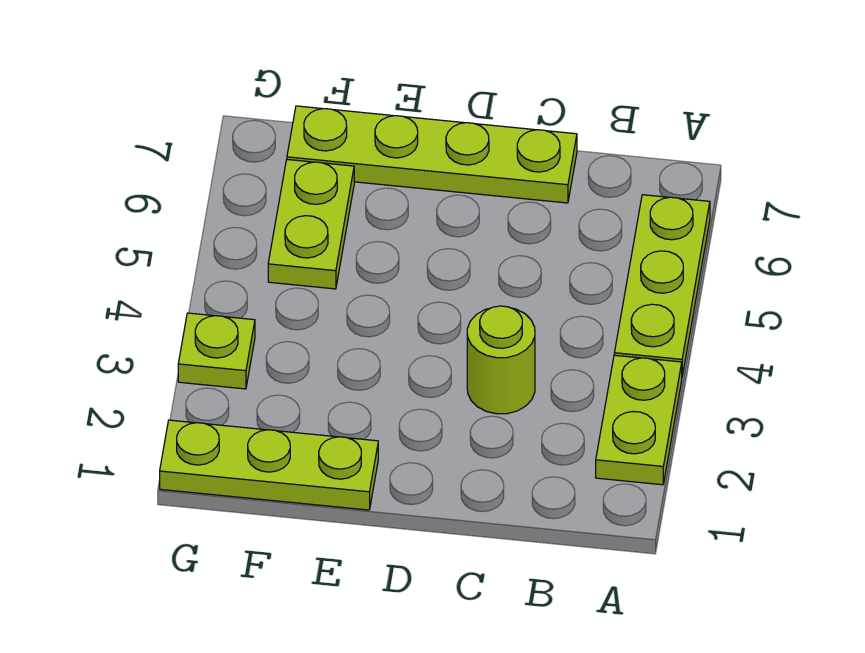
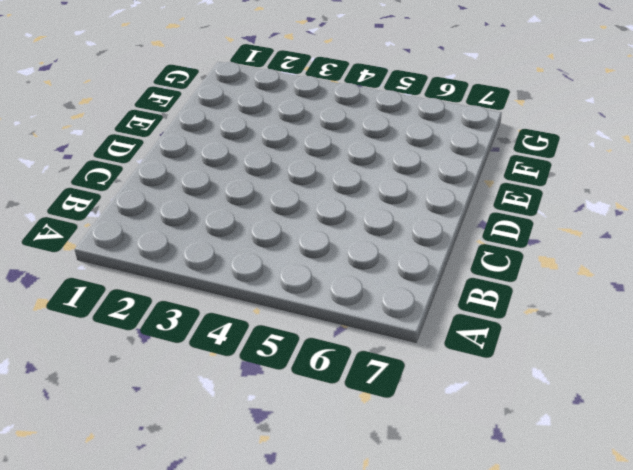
none -> lime 1x2 plate [596,355,682,485]
none -> lime 1x3 plate [614,195,710,376]

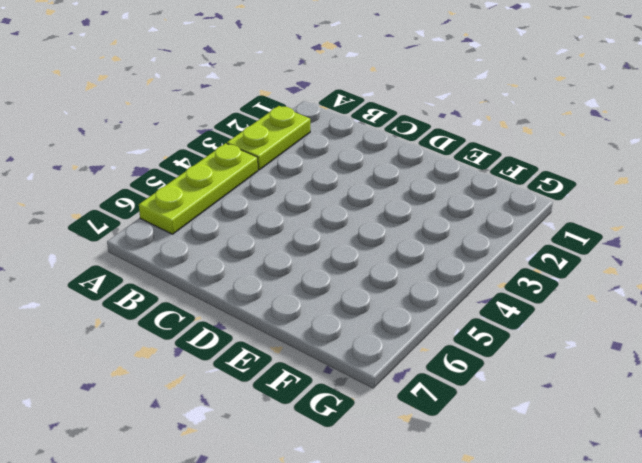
none -> lime 1x1 round brick [467,306,535,414]
none -> lime 1x4 plate [287,106,577,203]

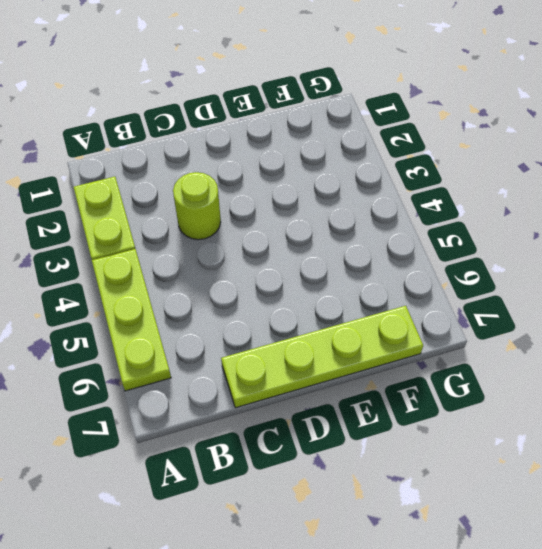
none -> lime 1x3 plate [160,420,378,510]
none -> lime 1x2 plate [268,160,354,289]

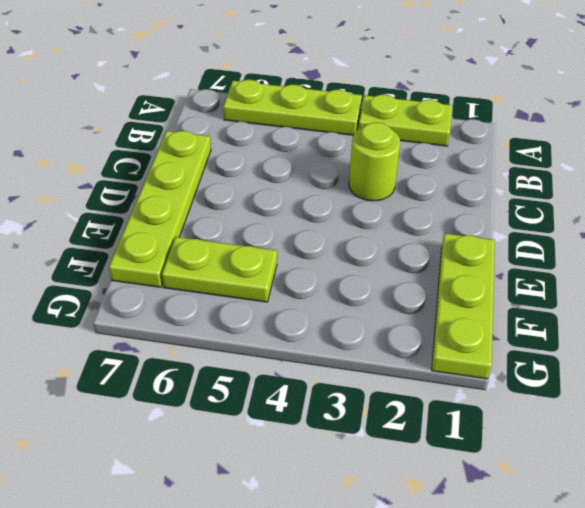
none -> lime 1x1 plate [178,313,255,389]

